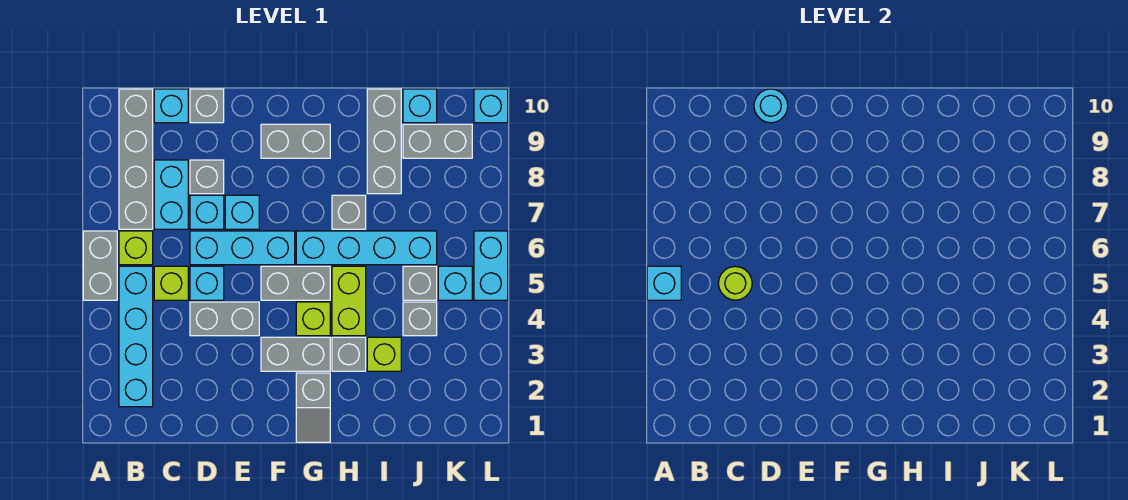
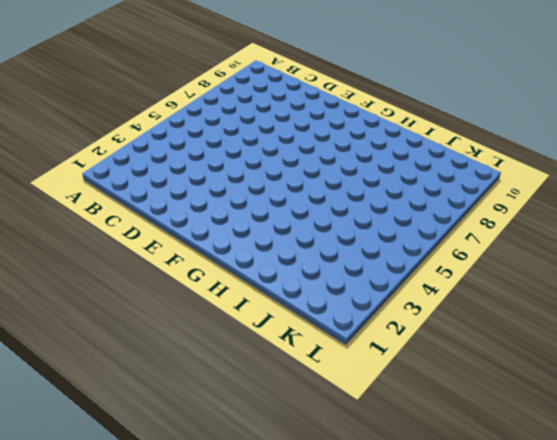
none -> grey 1x2 brick [83,231,117,300]
none -> cyan 1x4 brick [119,266,153,407]
none -> lime 1x1 brick [119,231,153,265]
none -> grey 1x4 brick [119,89,153,229]

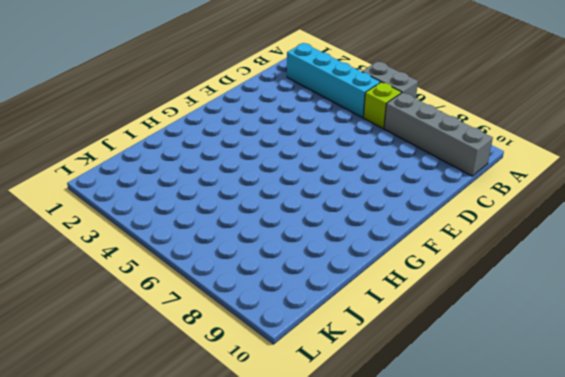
none -> lime 1x1 brick [154,266,188,300]
none -> cyan 1x2 brick [154,160,188,229]
none -> cyan 1x1 brick [154,89,188,123]
none -> grey 1x2 brick [190,302,259,336]

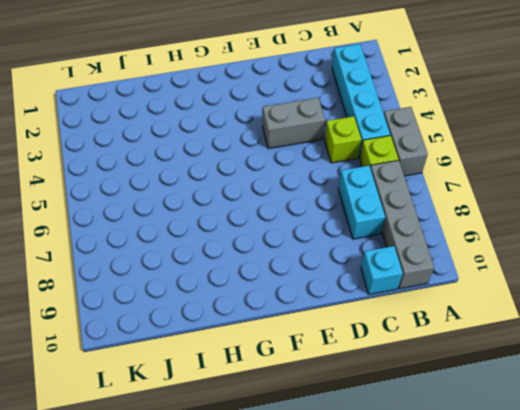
none -> cyan 1x1 brick [190,266,224,300]
none -> cyan 1x3 brick [190,231,295,265]
none -> cyan 1x1 brick [190,195,224,229]
none -> grey 1x1 brick [190,160,224,194]

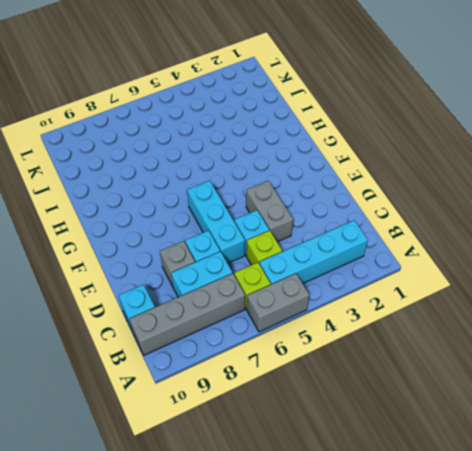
none -> grey 1x1 brick [190,89,224,123]
none -> cyan 1x1 brick [225,195,259,229]
none -> grey 1x2 brick [261,337,330,371]
none -> grey 1x2 brick [261,266,330,300]

